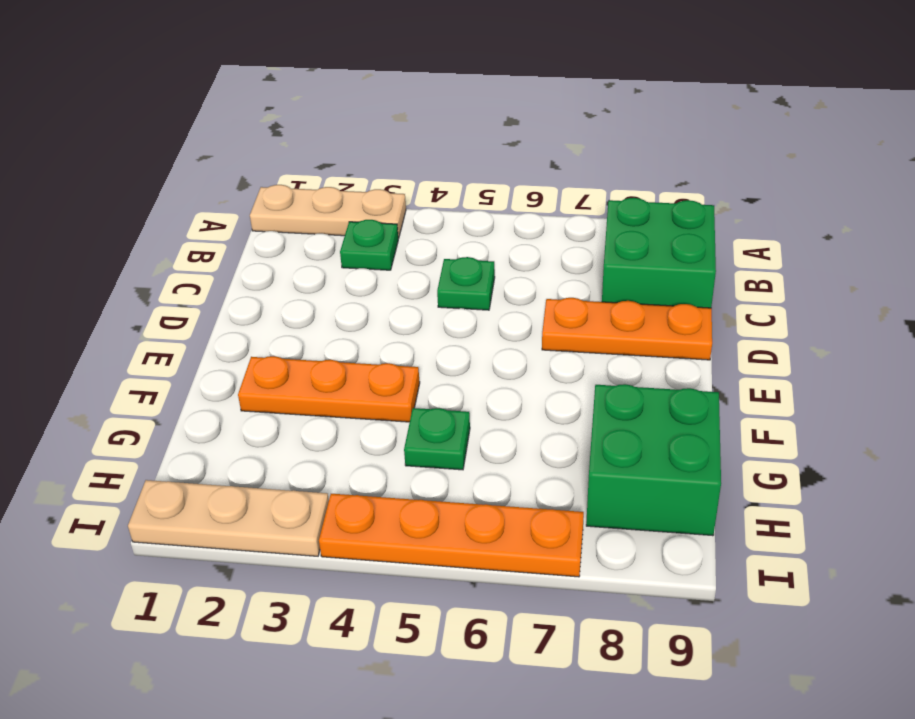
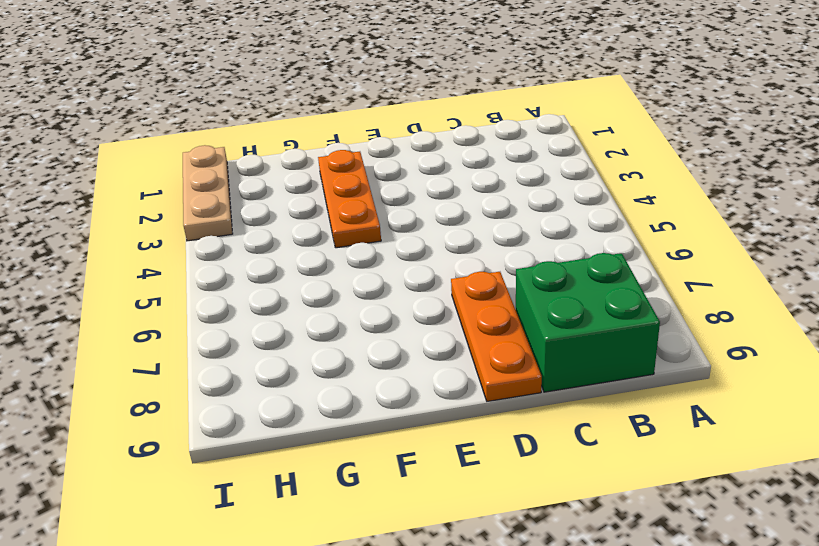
none -> tan 1x3 plate [250,185,406,238]
none -> green 1x1 plate [340,220,398,270]

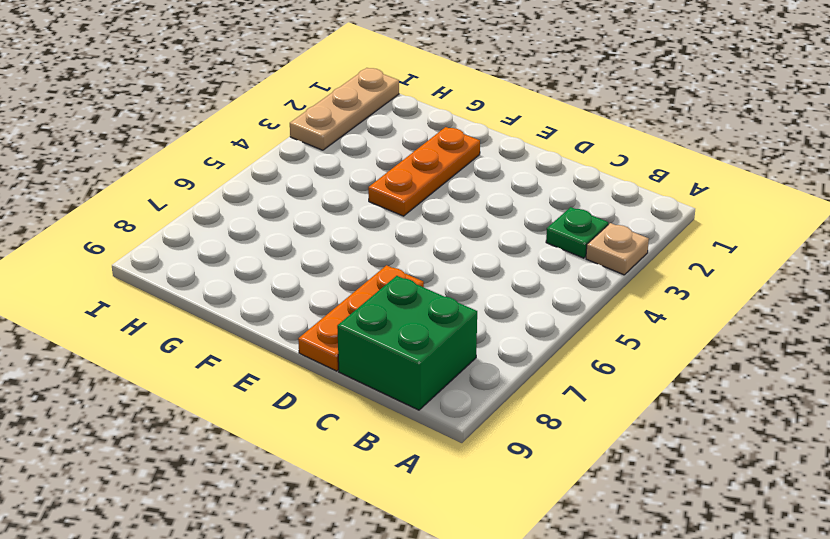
tan 1x1 plate [586,223,649,275] -> tan 1x3 plate [250,185,406,238]
none -> green 1x1 plate [437,257,495,310]
none -> green 1x1 plate [404,408,470,470]

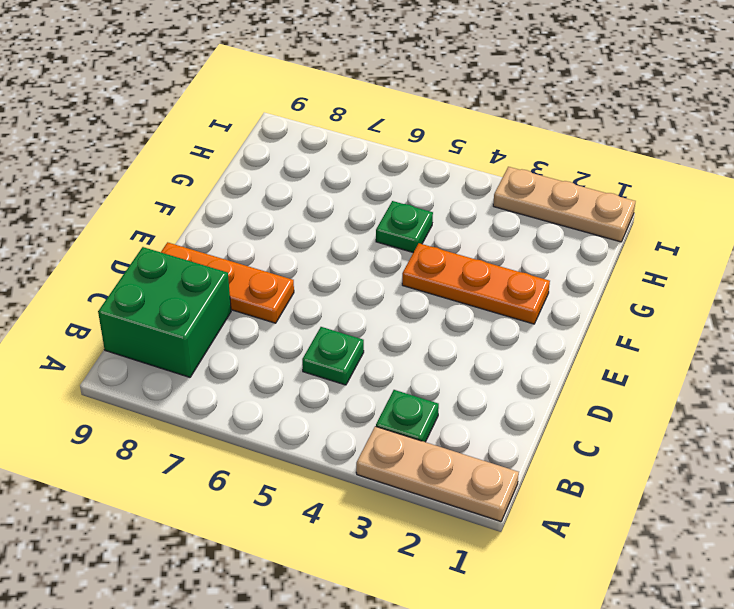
none -> green 2x2 brick [586,384,721,536]
none -> orange 1x4 plate [319,494,584,577]

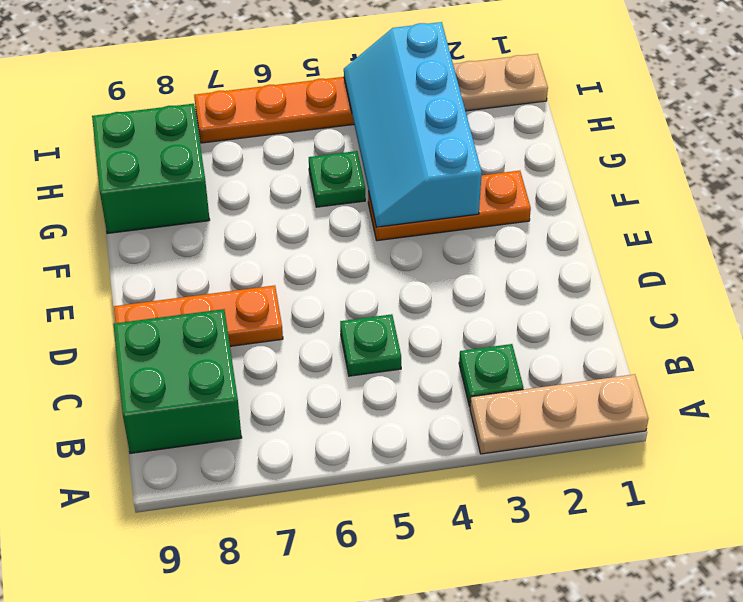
cyan 2x4 slope [344,22,482,227] -> none

